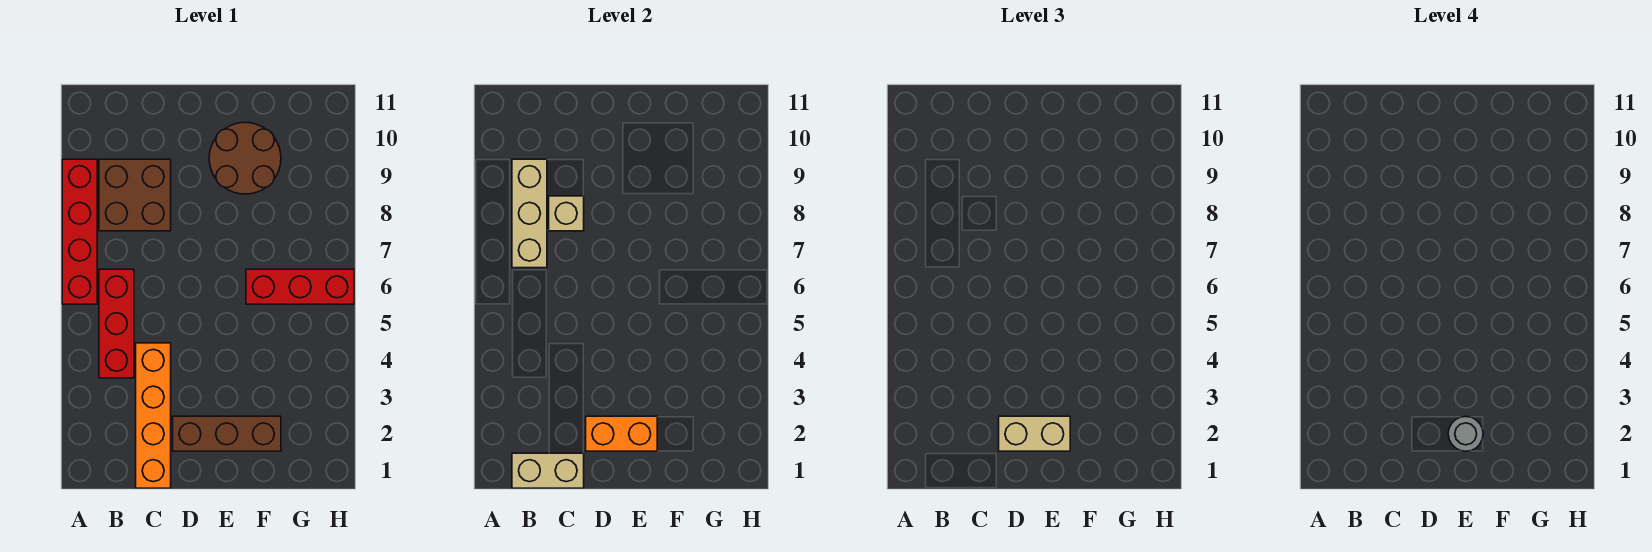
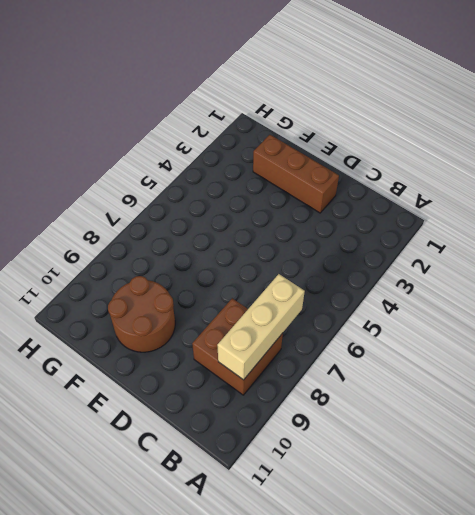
none -> red 1x4 brick [62,159,97,304]
none -> red 1x3 brick [99,269,134,378]
none -> orange 1x4 brick [136,343,171,488]

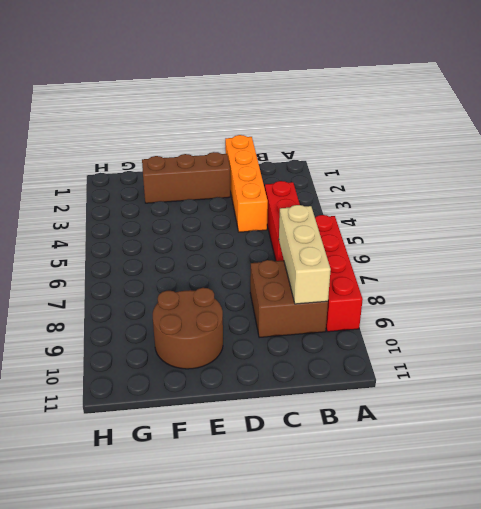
none -> red 1x3 brick [246,269,354,304]
none -> tan 1x2 brick [512,453,584,488]
none -> tan 1x1 brick [549,196,584,231]

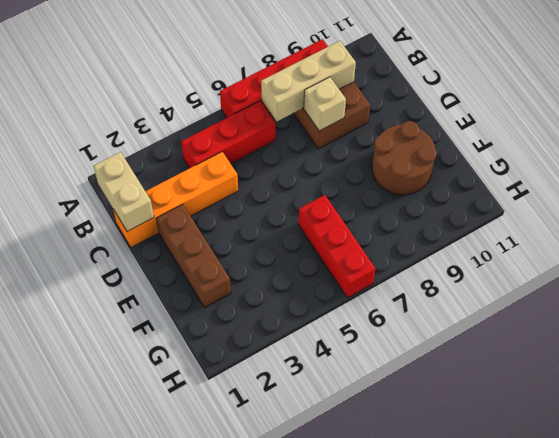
none -> orange 1x2 brick [586,416,657,451]
none -> tan 1x2 brick [999,416,1070,451]
none -> grey 1x1 round brick [1448,416,1483,451]

